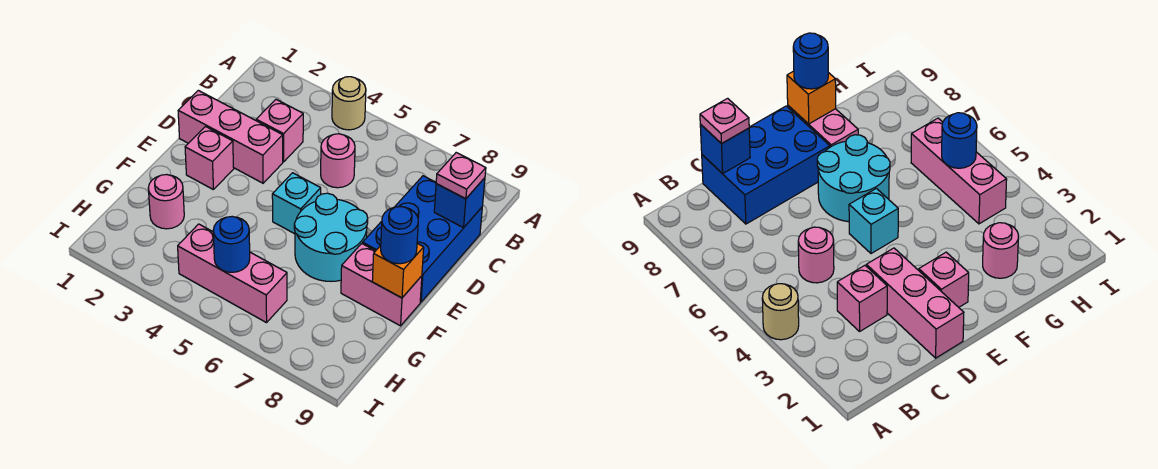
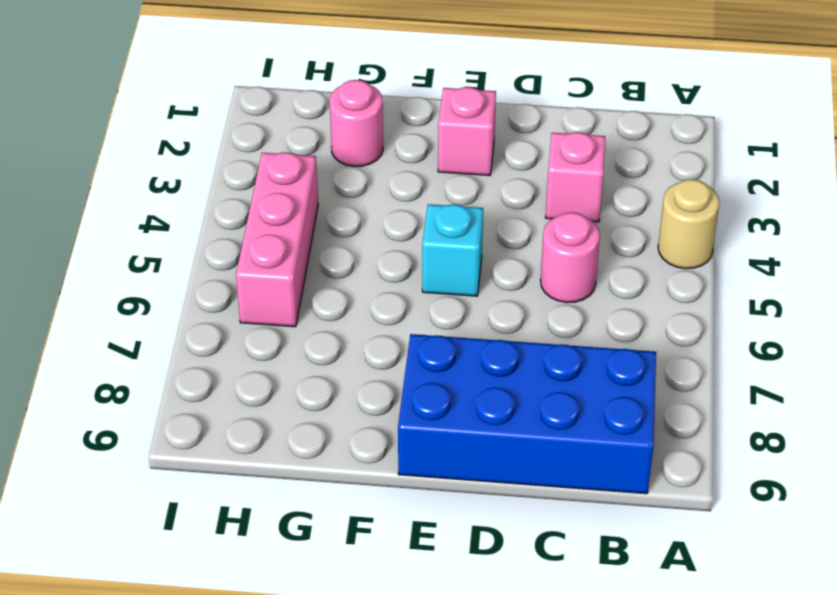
blue 2x4 brick [398,334,656,494] -> blue 2x3 brick [363,176,482,302]
none -> pink 1x3 brick [178,90,283,183]
none -> cyan 2x2 round brick [294,193,368,281]
none -> pink 1x2 brick [341,243,422,326]

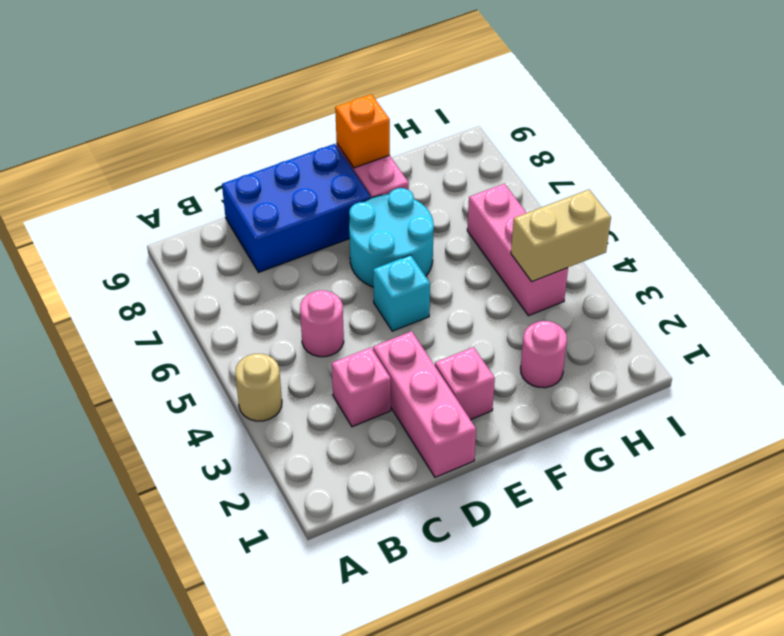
tan 1x2 brick [511,190,611,282] -> none
none -> blue 1x1 brick [434,178,485,228]
none -> blue 1x1 round brick [213,216,250,272]
none -> pink 1x1 plate [436,153,486,199]

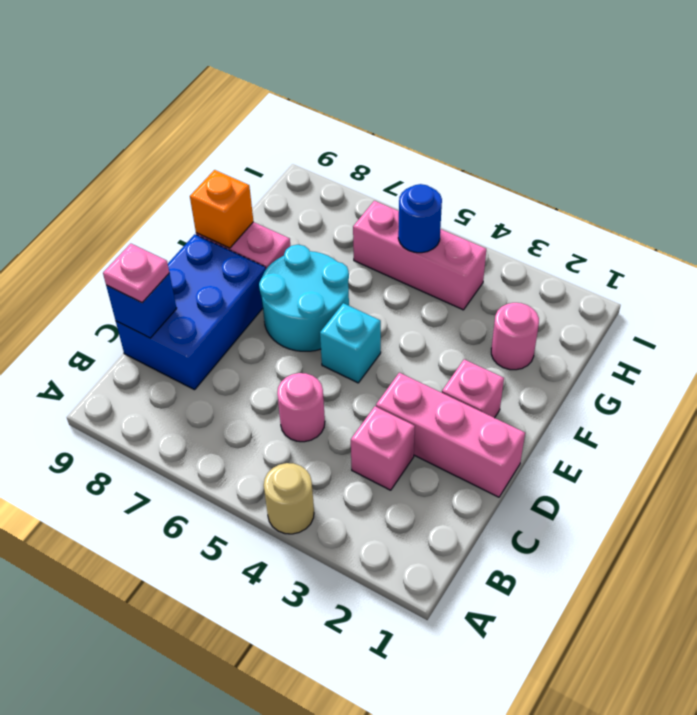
none -> blue 1x1 round brick [381,207,418,264]

